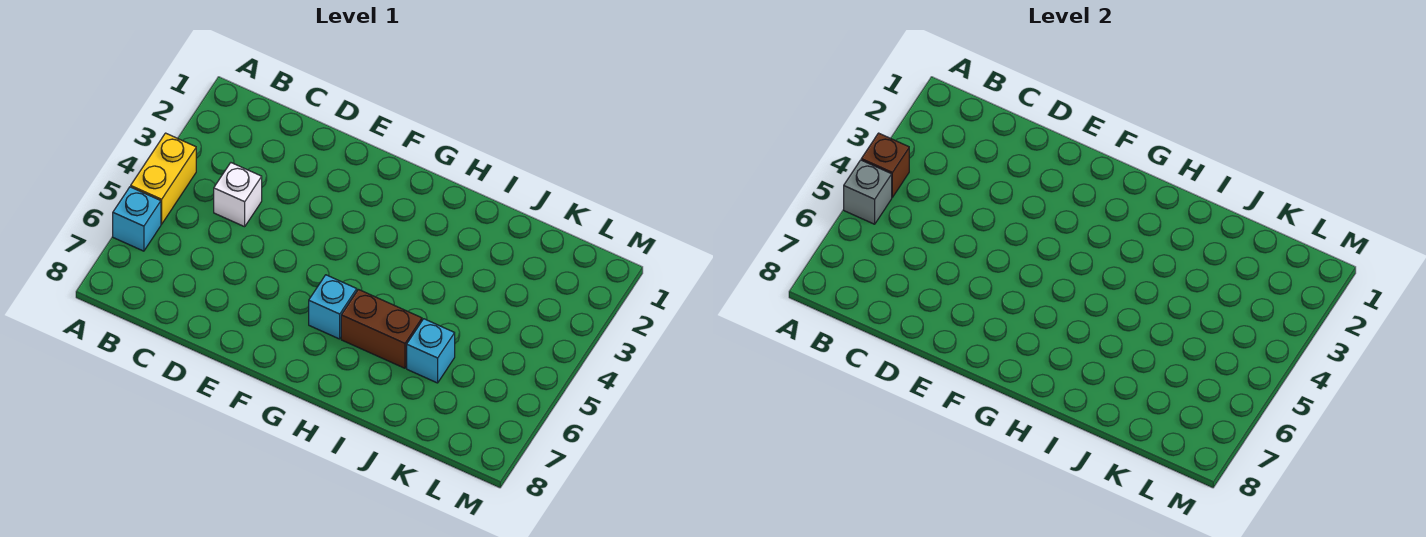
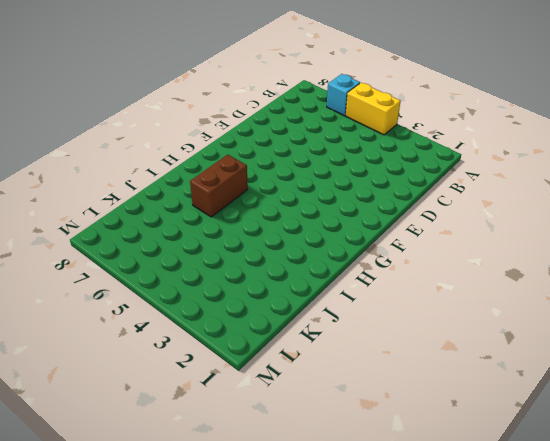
none -> white 1x1 brick [214,163,262,227]
none -> cyan 1x1 brick [309,275,357,339]

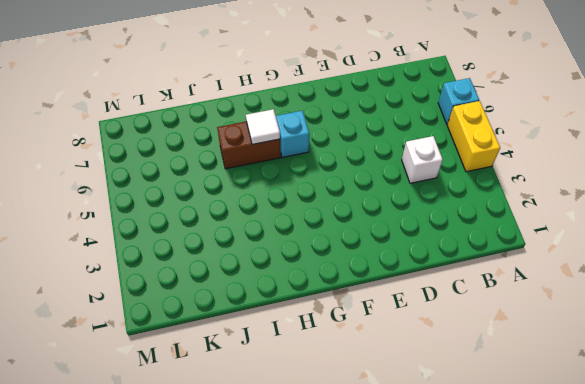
white 1x1 tile [246,109,280,144] -> none
none -> cyan 1x1 brick [407,319,455,383]
none -> brown 1x1 brick [861,133,909,197]

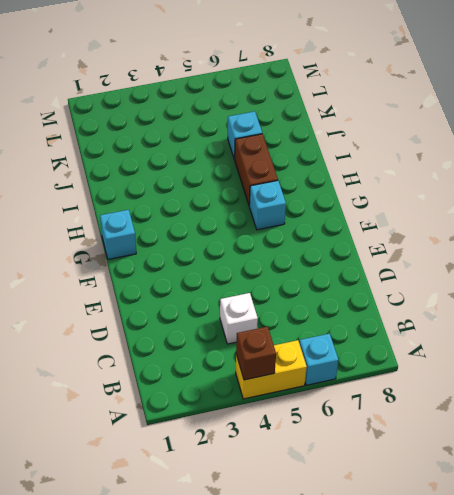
cyan 1x1 brick [100,210,136,259] -> none
none -> grey 1x1 brick [844,160,892,224]

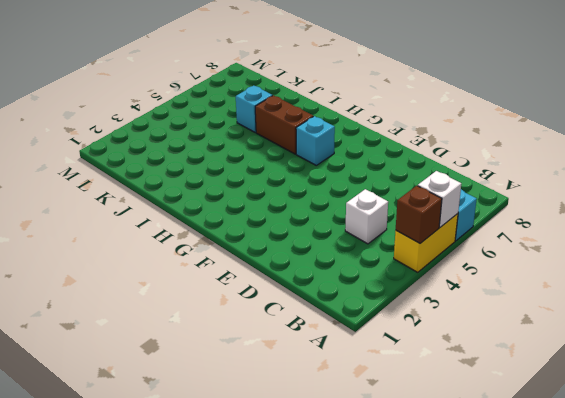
white 1x1 brick [418,171,461,227] -> grey 1x1 brick [844,160,892,224]

